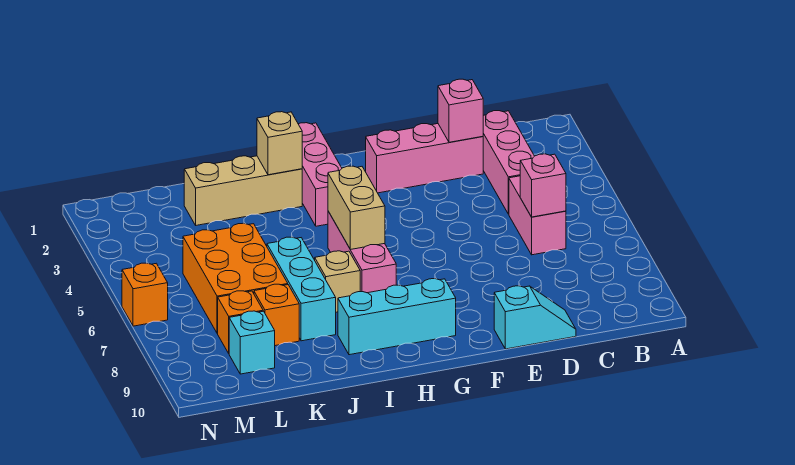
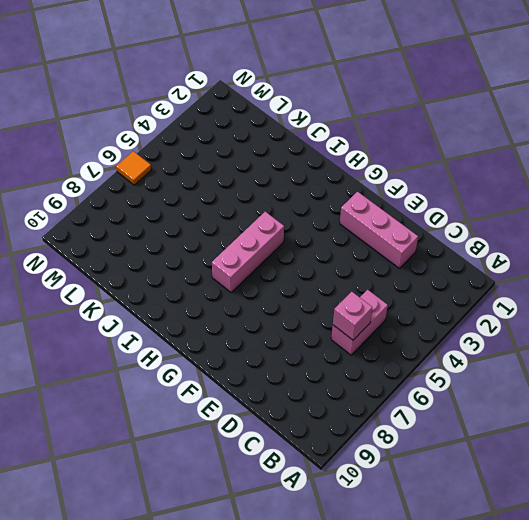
orange 1x1 tile [116,151,151,185] -> orange 1x1 brick [122,263,168,326]
none -> pink 1x3 brick [483,111,534,214]
none -> cyan 1x2 slope [494,286,576,349]
none -> cyan 1x3 brick [338,279,456,355]

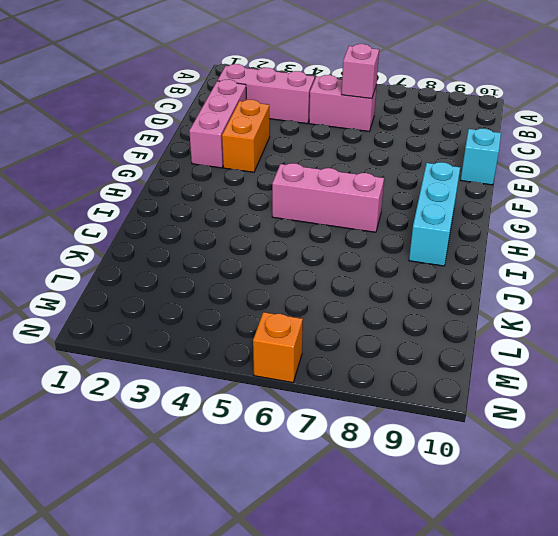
orange 1x2 brick [222,100,270,172] -> none
none -> pink 1x3 brick [299,123,342,226]
none -> tan 1x3 brick [184,156,302,225]
none -> tan 1x1 brick [315,251,360,312]

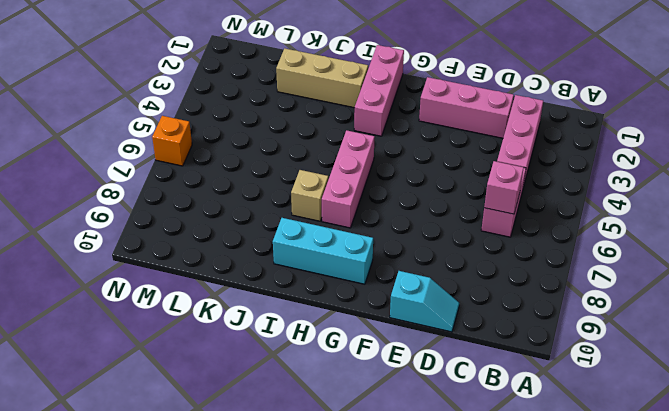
none -> cyan 1x3 brick [267,237,336,341]
none -> orange 2x3 brick [183,223,288,334]
none -> orange 1x1 brick [254,284,299,346]

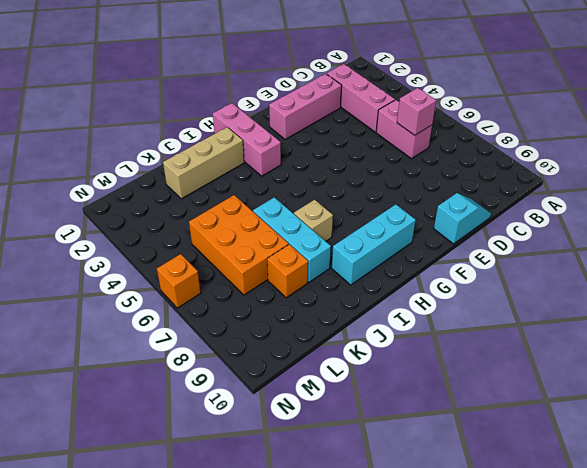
none -> pink 1x3 brick [328,211,396,293]
none -> orange 1x1 brick [218,291,263,353]
none -> cyan 1x1 brick [229,311,275,374]

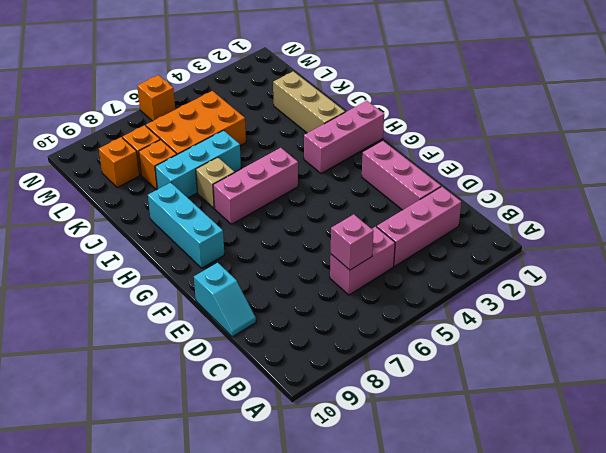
orange 1x1 brick [99,137,140,188] -> cyan 1x1 brick [229,311,275,374]
none -> pink 1x1 brick [438,79,483,142]
none -> tan 1x2 brick [328,166,385,250]
none -> tan 1x1 brick [257,112,302,175]

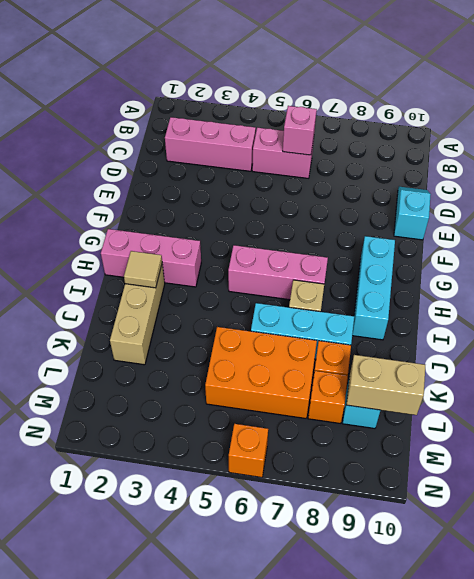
tan 1x1 tile [124,251,162,288] -> tan 1x1 brick [257,112,302,175]
tan 1x2 brick [346,355,425,415] -> tan 1x2 brick moved to [328,166,385,250]
none -> pink 1x3 brick [366,124,483,193]
none -> pink 1x1 brick [438,79,483,142]

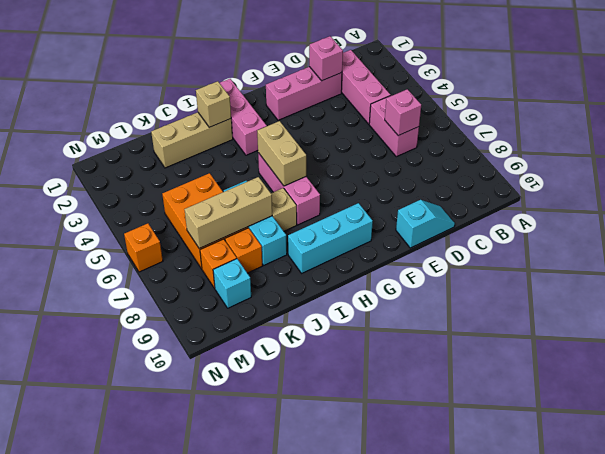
tan 1x3 brick [184,177,272,249] -> none

